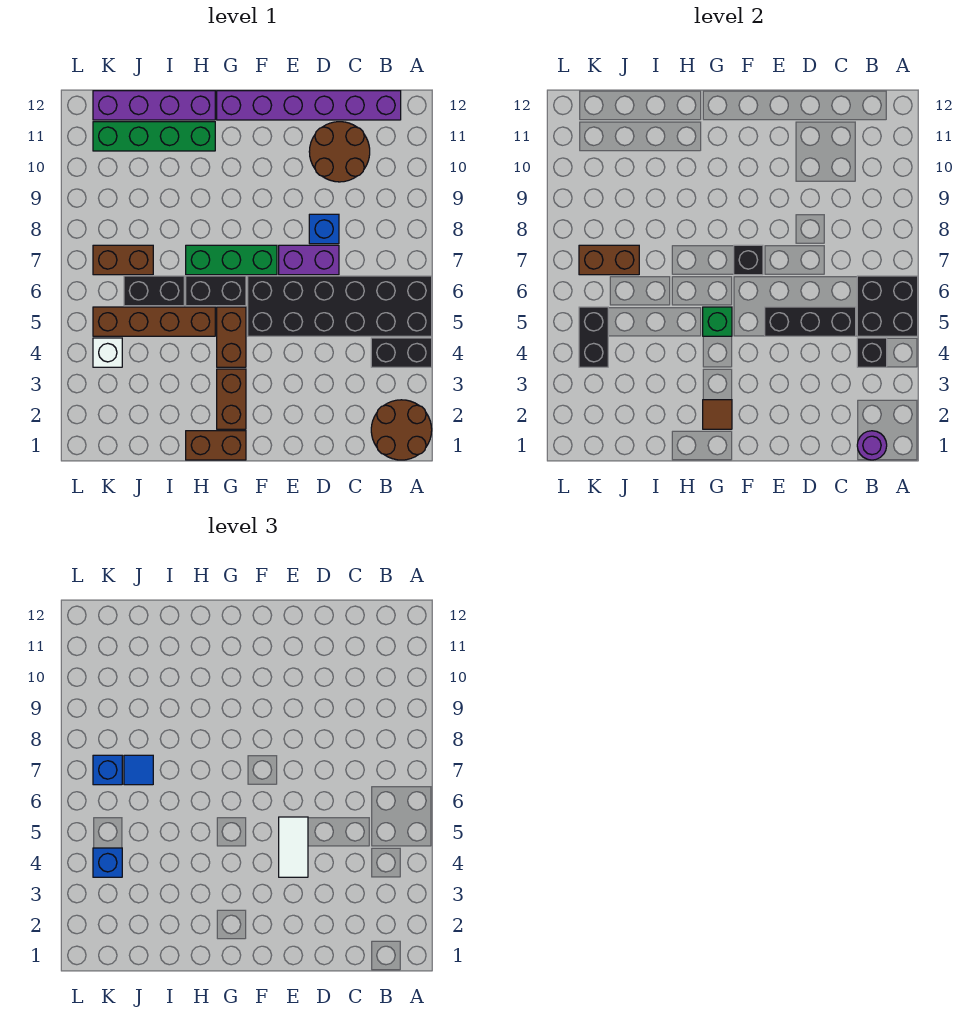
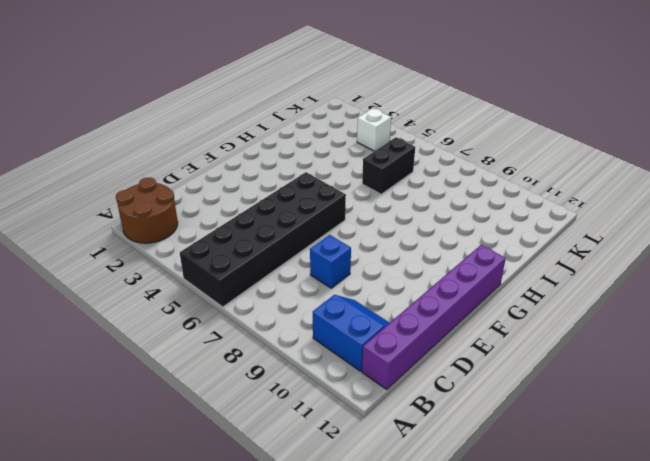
blue 2x2 slope [313,295,389,371] -> brown 2x2 round brick [309,122,370,182]
none -> black 1x2 brick [371,338,432,367]
none -> purple 1x2 brick [279,245,339,275]
none -> green 1x3 brick [186,245,277,275]
none -> brown 1x2 brick [186,431,246,460]

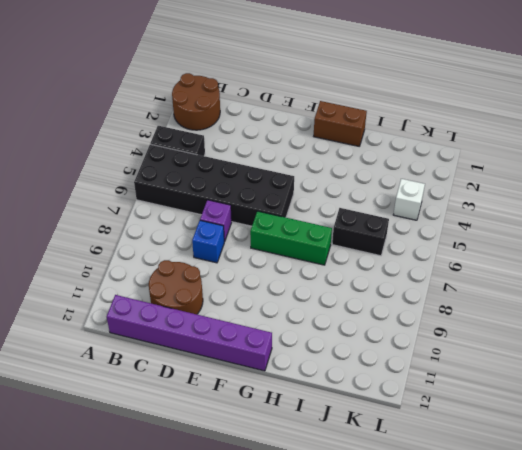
purple 1x1 brick [200,200,232,242] -> purple 1x2 brick [279,245,339,275]
none -> brown 1x2 brick [217,369,246,429]
none -> brown 1x2 brick [217,307,246,367]
none -> black 1x2 brick [186,276,246,306]
none -> brown 1x4 brick [93,307,215,336]

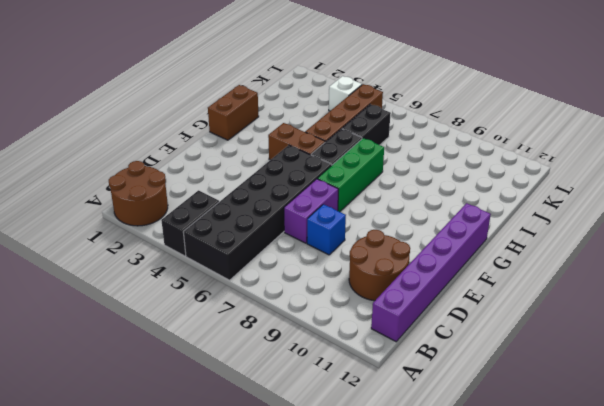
none -> brown 1x2 brick [217,369,246,429]
none -> green 1x4 brick [93,122,215,151]
none -> purple 1x4 brick [93,91,215,120]
none -> brown 1x2 brick [93,245,153,275]

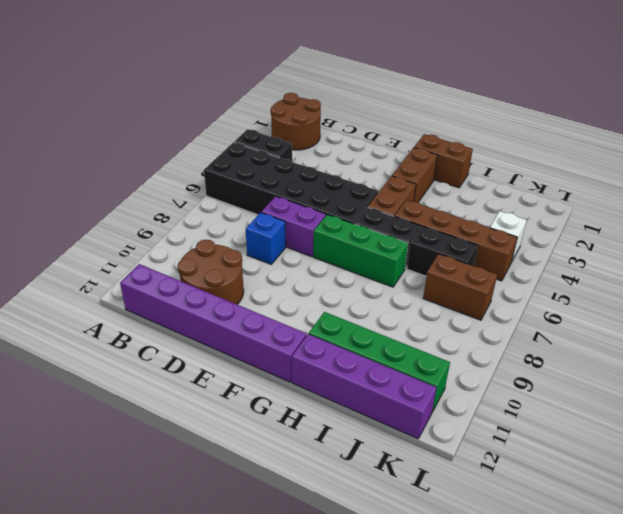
none -> black 2x2 brick [857,276,918,336]
none -> purple 1x1 round brick [857,431,887,460]
none -> black 1x1 brick [857,338,887,367]
none -> black 1x3 brick [765,307,856,336]

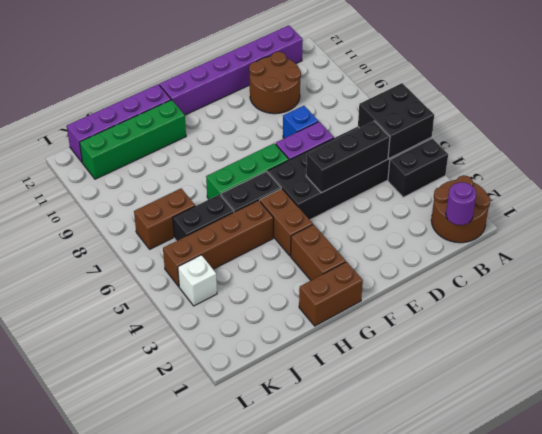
none -> black 1x1 brick [857,338,887,367]
none -> black 1x1 brick [734,245,763,275]
none -> brown 1x1 tile [703,400,732,429]
none -> green 1x1 brick [703,307,732,336]

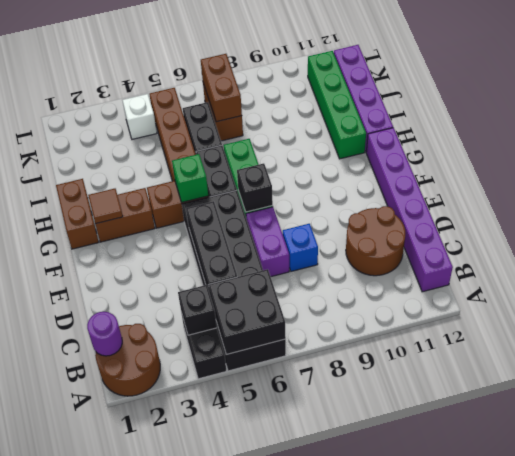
none -> black 1x2 brick [579,307,608,367]
none -> white 1x2 tile [279,817,308,877]
none -> blue 1x1 tile [124,755,153,785]
none -> blue 1x1 brick [93,848,122,877]

